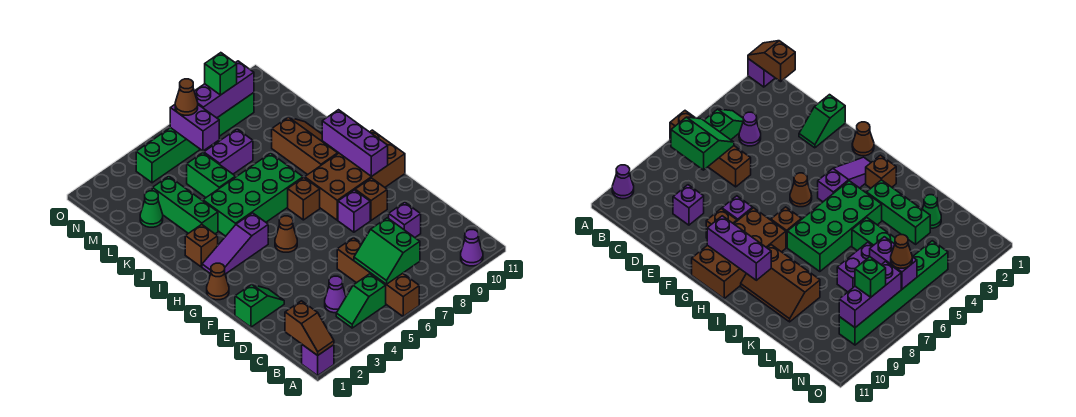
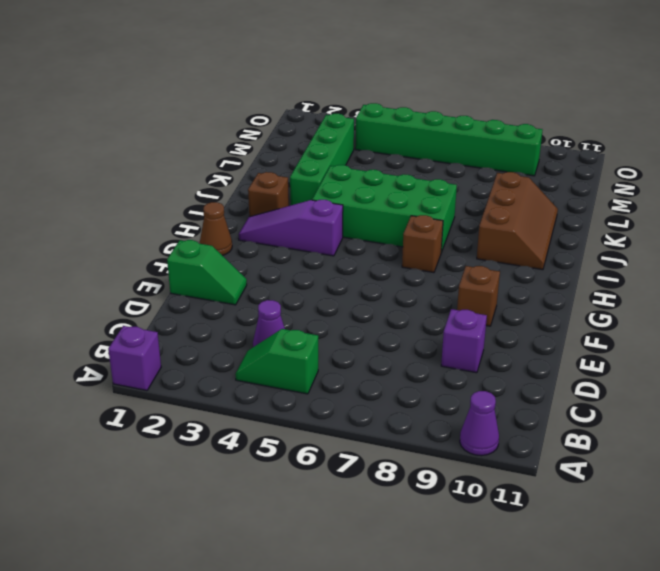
green 1x4 brick [290,114,354,205] -> green 1x3 brick [152,176,218,234]
none -> brown 1x4 brick [337,238,419,316]
none -> purple 1x1 brick [338,190,370,232]
none -> brown 1x1 cone [275,216,297,252]

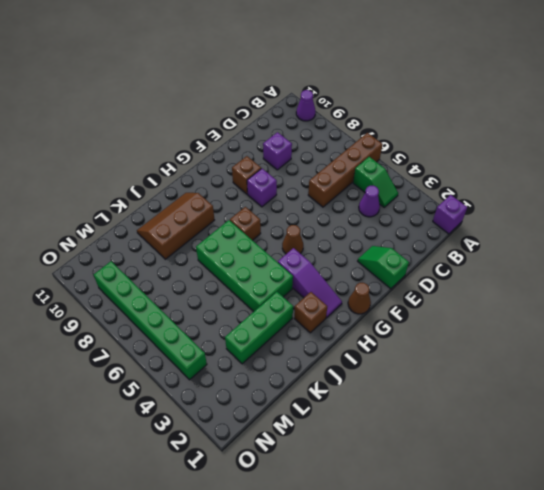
none -> brown 2x4 brick [305,130,405,220]
none -> green 1x2 brick [187,153,236,197]
none -> green 1x1 cone [140,191,163,227]

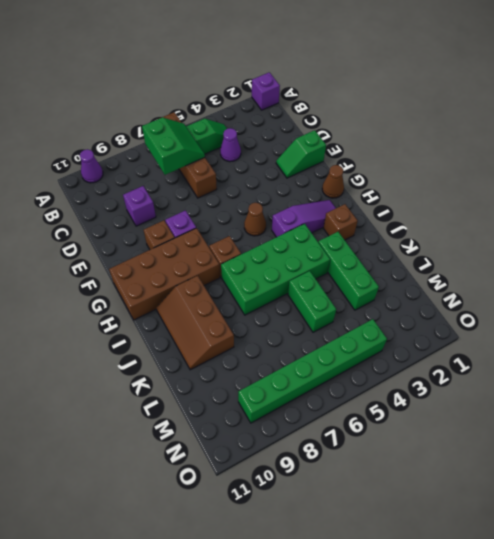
none -> green 1x1 cone [140,191,163,227]
none -> purple 1x2 brick [204,129,253,174]
none -> brown 1x2 slope [285,301,334,355]

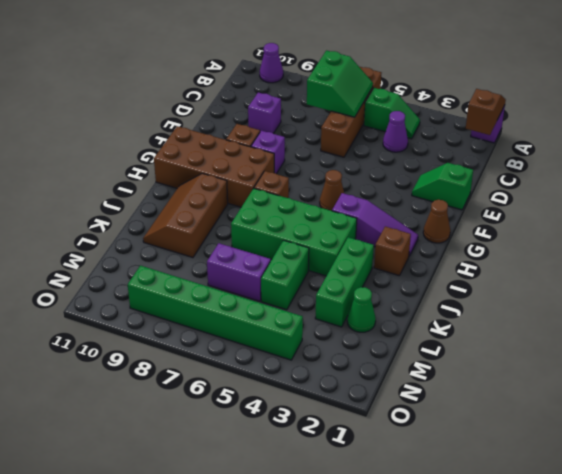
none -> purple 1x3 brick [322,110,388,177]
none -> purple 1x2 brick [170,105,219,151]
none -> purple 1x3 brick [194,61,254,118]

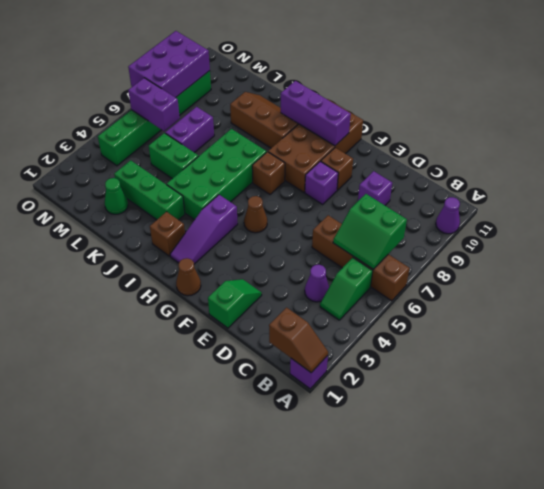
purple 2x3 brick [128,31,210,98] -> purple 1x3 brick [194,61,254,118]
none -> brown 1x1 cone [175,79,198,115]
none -> green 1x1 brick [205,53,237,95]

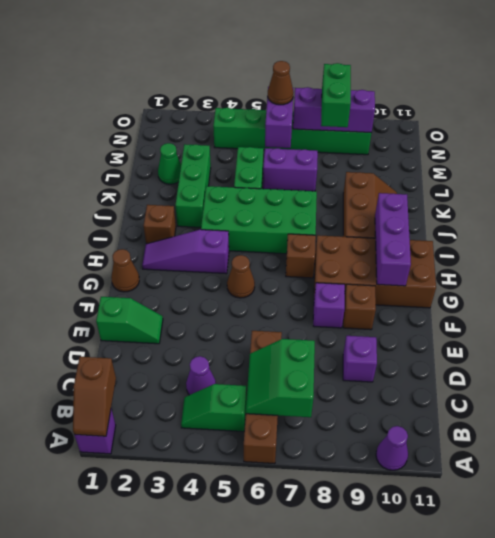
green 1x2 brick [321,63,351,127] -> green 1x1 brick [205,53,237,95]

